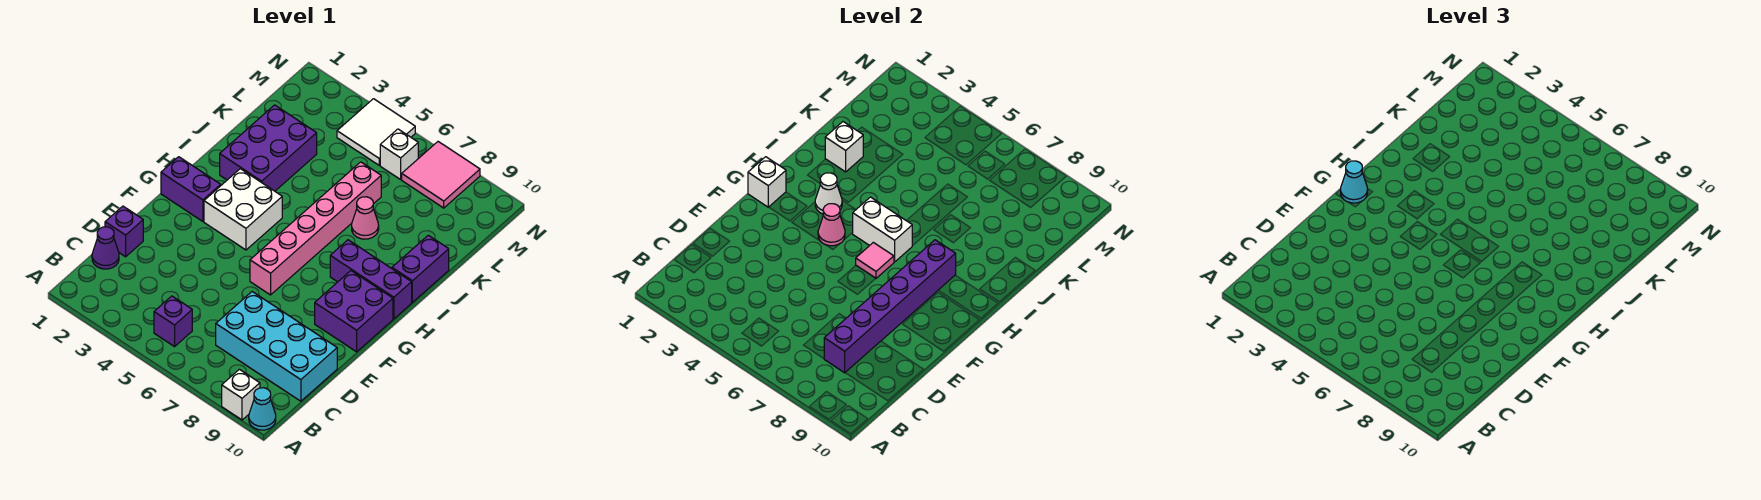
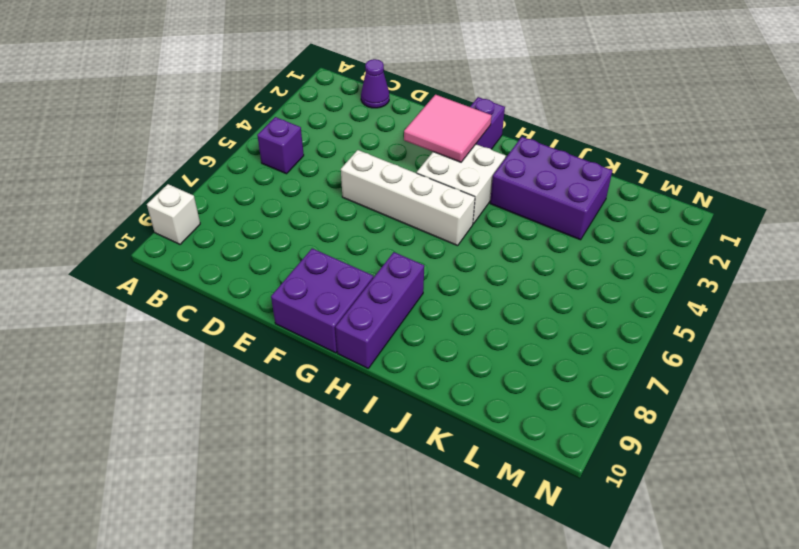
white 1x4 brick [341,150,475,246] -> none
pink 2x2 tile [404,95,492,162] -> pink 2x2 tile moved to [402,142,480,208]
none -> cyan 1x1 cone [249,388,276,430]
none -> cyan 2x4 brick [216,292,337,401]
none -> purple 1x1 brick [105,206,143,257]

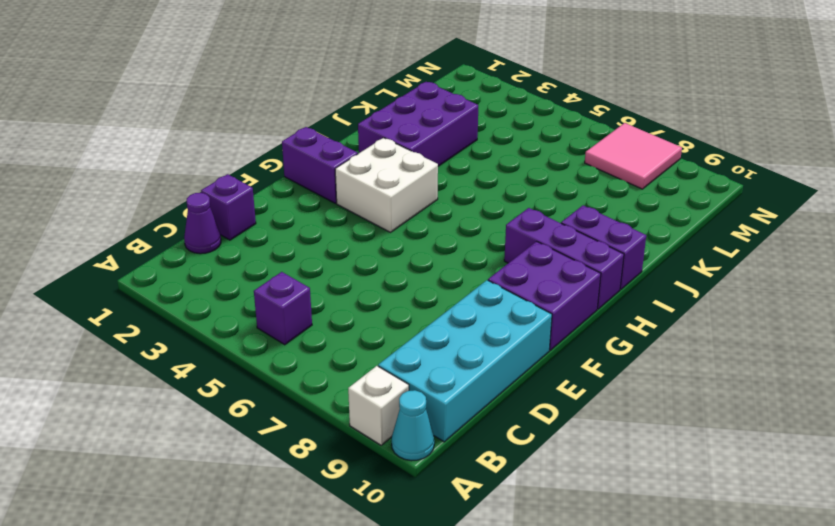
cyan 2x4 brick [378,280,552,442] -> cyan 2x4 brick turned to [216,292,337,401]
purple 1x2 brick [561,205,646,290] -> purple 1x2 brick turned to [392,235,449,302]
none -> pink 1x6 brick [250,162,381,295]
none -> pink 1x1 cone [352,197,379,239]
none -> white 2x2 tile [337,99,415,165]

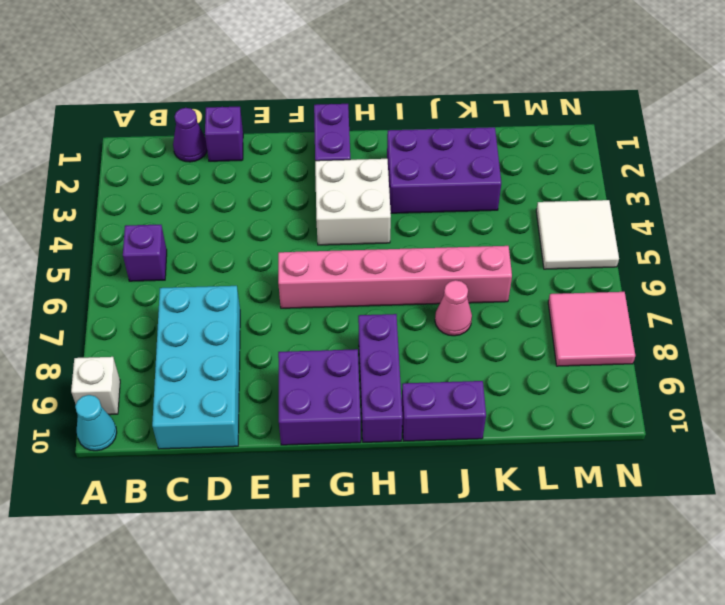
none -> white 1x1 brick [380,129,418,179]
none -> purple 1x6 brick [824,240,956,373]
none -> white 1x1 brick [748,157,786,207]

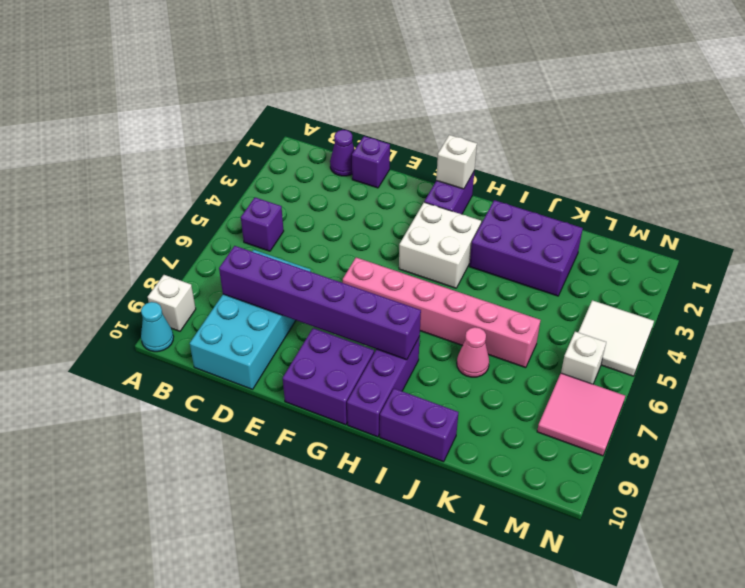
none -> pink 1x1 cone [818,204,845,246]
none -> pink 1x1 tile [856,242,894,278]
none -> white 1x1 cone [815,173,842,214]

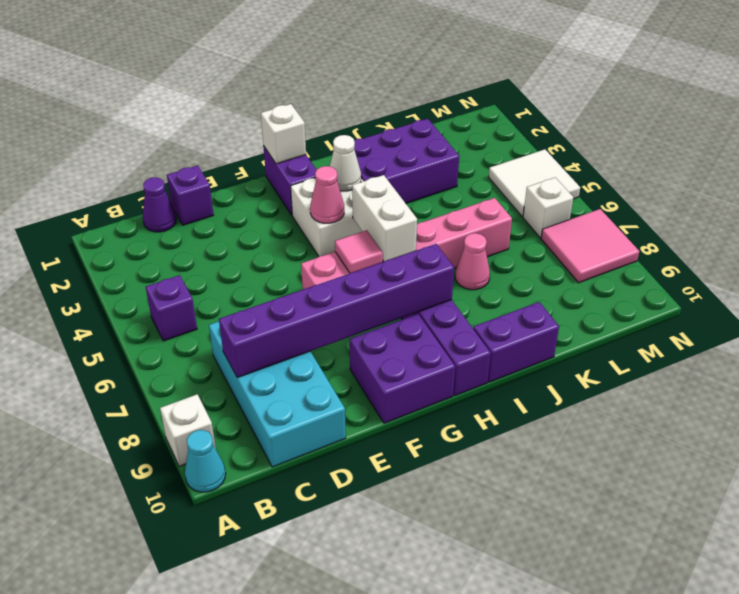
none -> white 1x1 brick [825,122,863,172]
none -> cyan 1x1 cone [1341,161,1368,203]

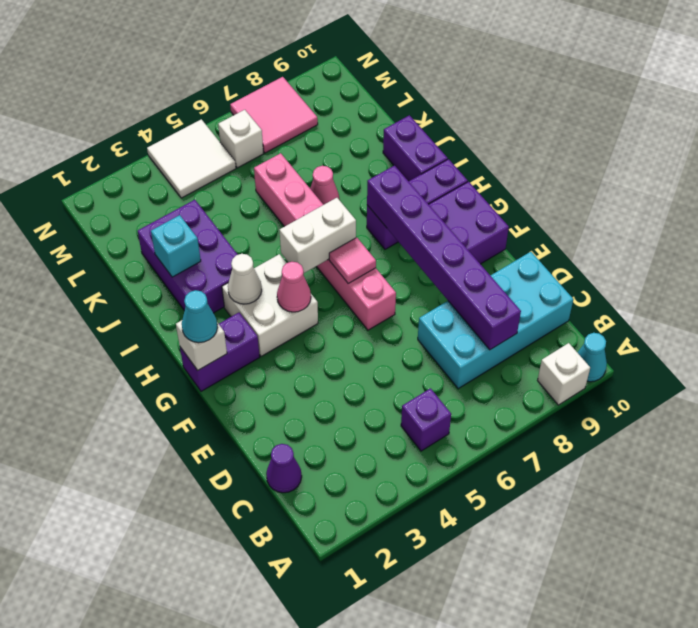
cyan 1x1 brick [151,215,201,277] -> white 1x1 brick [825,122,863,172]
none -> purple 1x1 brick [105,206,143,257]

